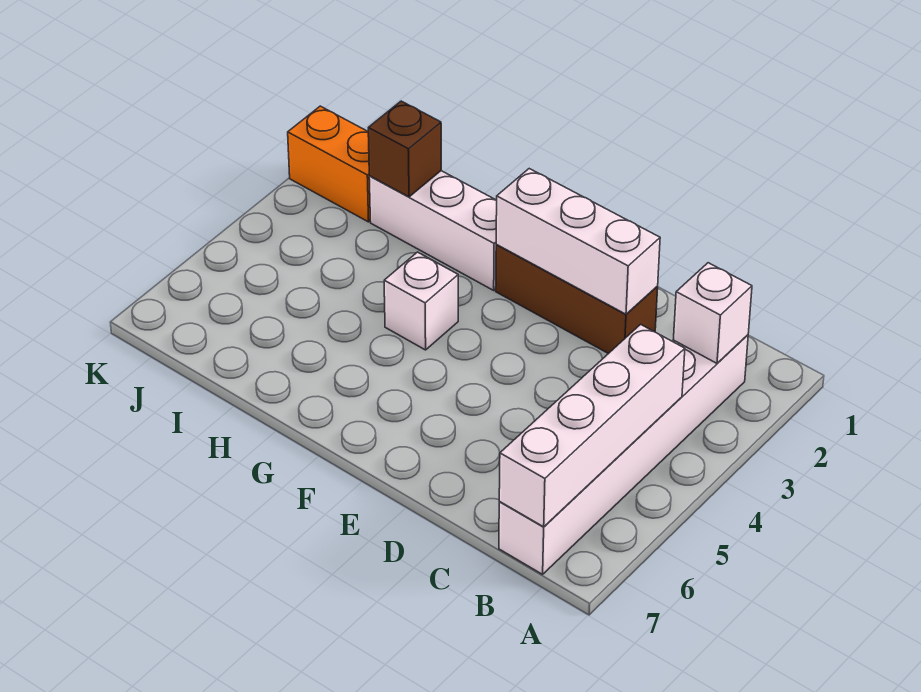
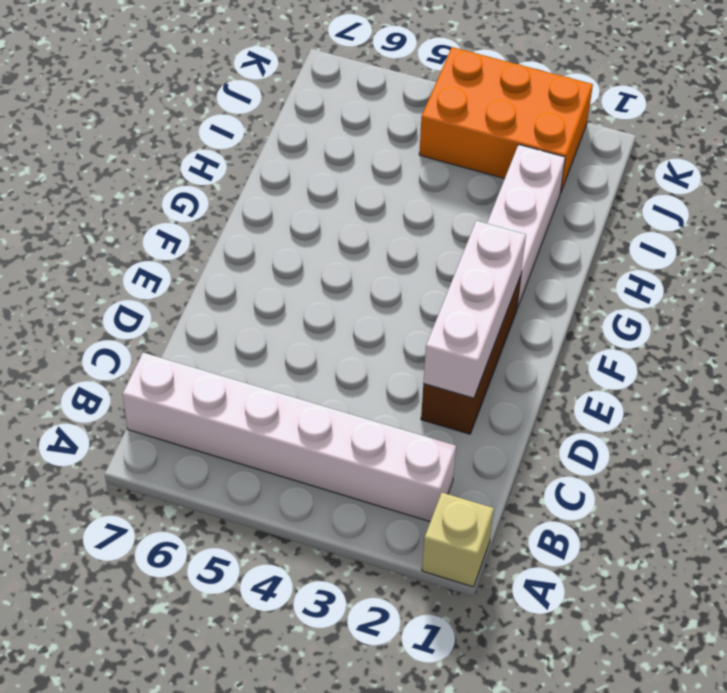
tan 1x1 brick [422,493,494,587] -> none
orange 2x3 brick [419,47,593,193] -> orange 1x2 brick [288,106,370,222]
none -> white 1x1 brick [384,252,458,350]
none -> white 1x1 brick [673,263,752,363]

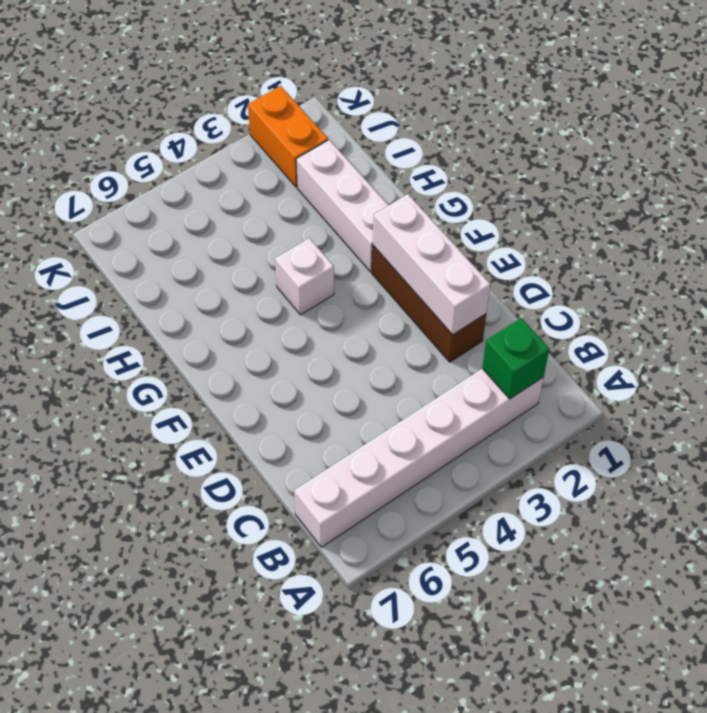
green 1x1 brick [482,318,549,399] -> white 1x1 brick [673,263,752,363]
none -> white 1x4 brick [499,324,685,527]
none -> brown 1x1 brick [368,101,441,197]

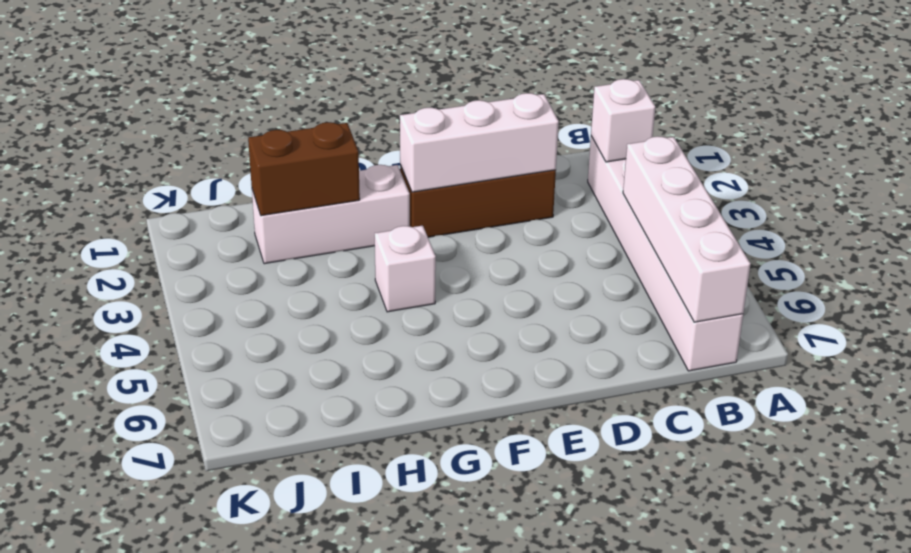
brown 1x2 brick [248,122,360,216] -> brown 1x1 brick [368,101,441,197]
none -> orange 1x2 brick [288,106,370,222]

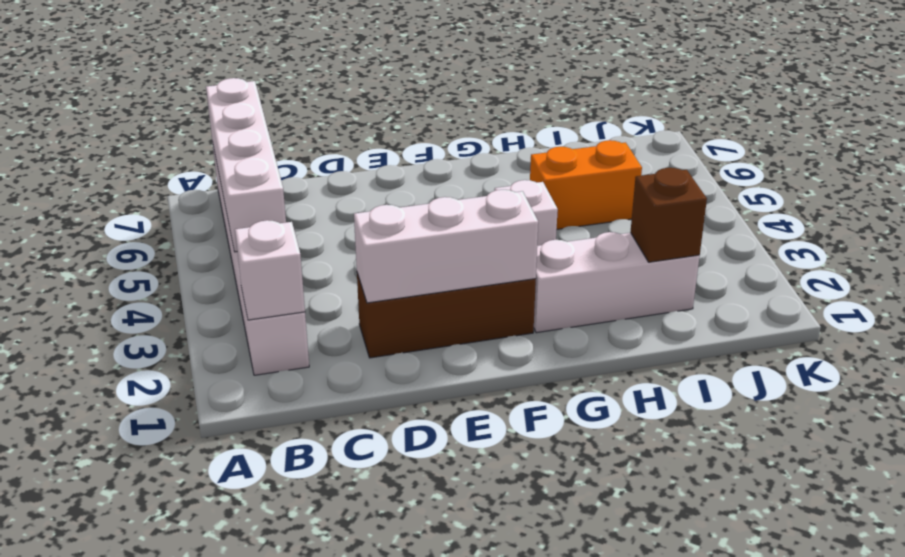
orange 1x2 brick [530,140,642,229] -> orange 1x2 brick moved to [288,106,370,222]

